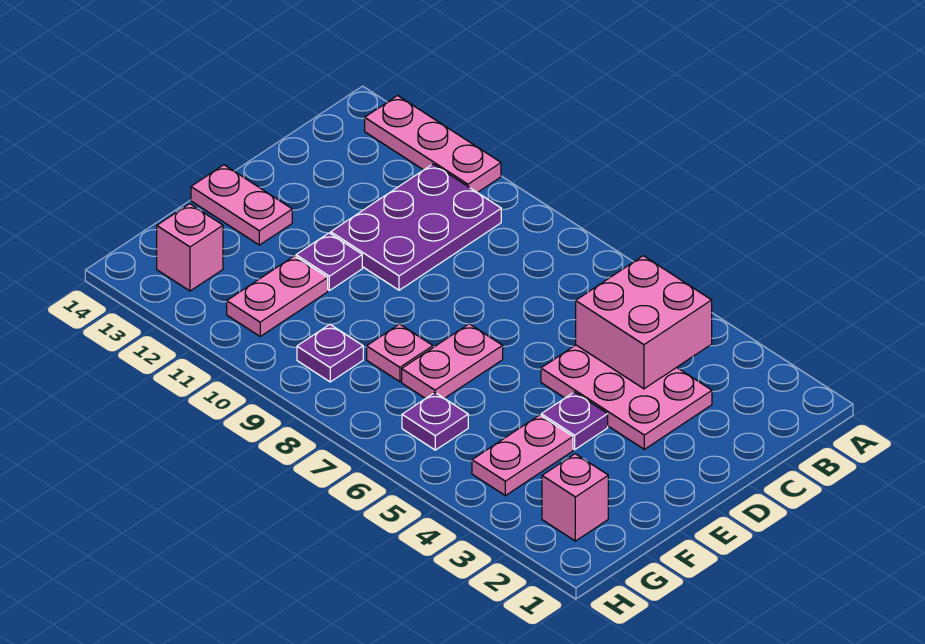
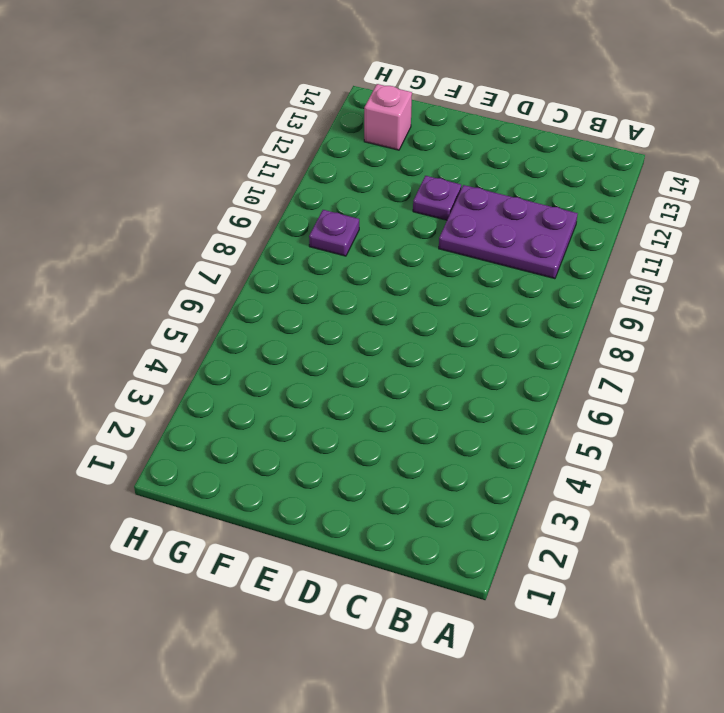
none -> pink 1x3 plate [365,96,501,193]
none -> pink 2x3 plate [541,345,712,449]
none -> purple 1x1 plate [541,392,608,449]

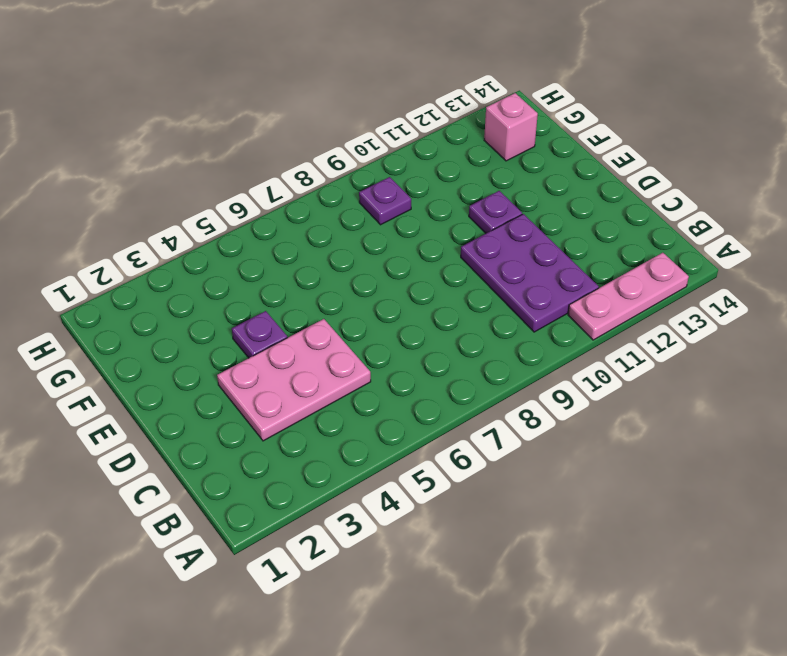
none -> pink 1x2 plate [402,324,503,399]
none -> pink 1x2 plate [191,165,292,245]
none -> pink 1x2 plate [472,415,573,496]

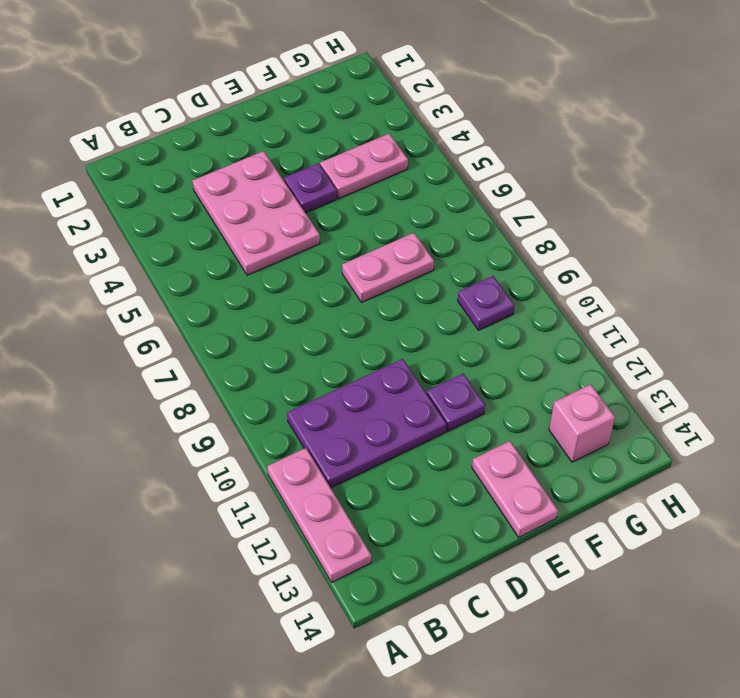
none -> pink 1x1 plate [367,324,433,382]
none -> pink 1x2 plate [227,256,328,336]
none -> pink 1x1 brick [542,454,608,541]

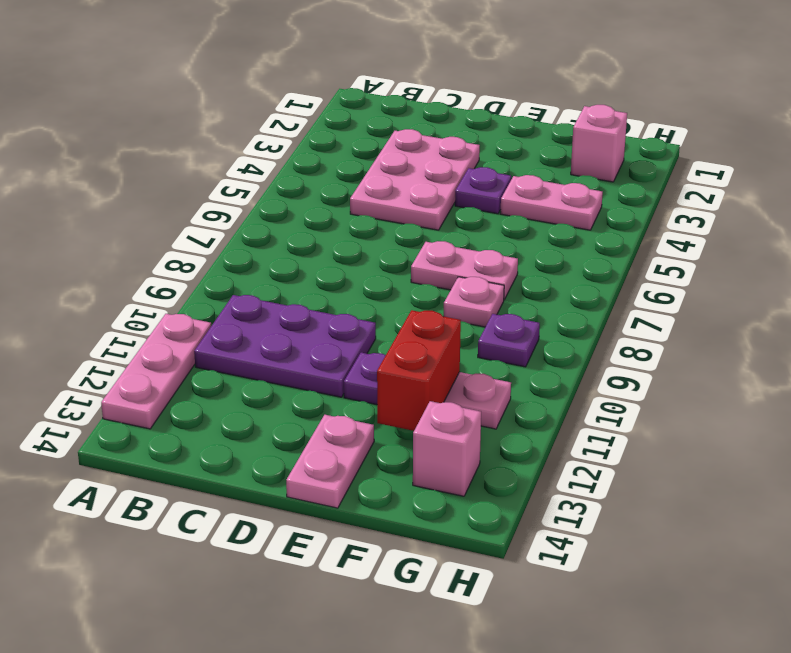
red 1x2 brick [377,310,461,431] -> none
none -> purple 1x1 plate [402,393,468,450]
none -> pink 2x2 brick [576,256,712,389]

